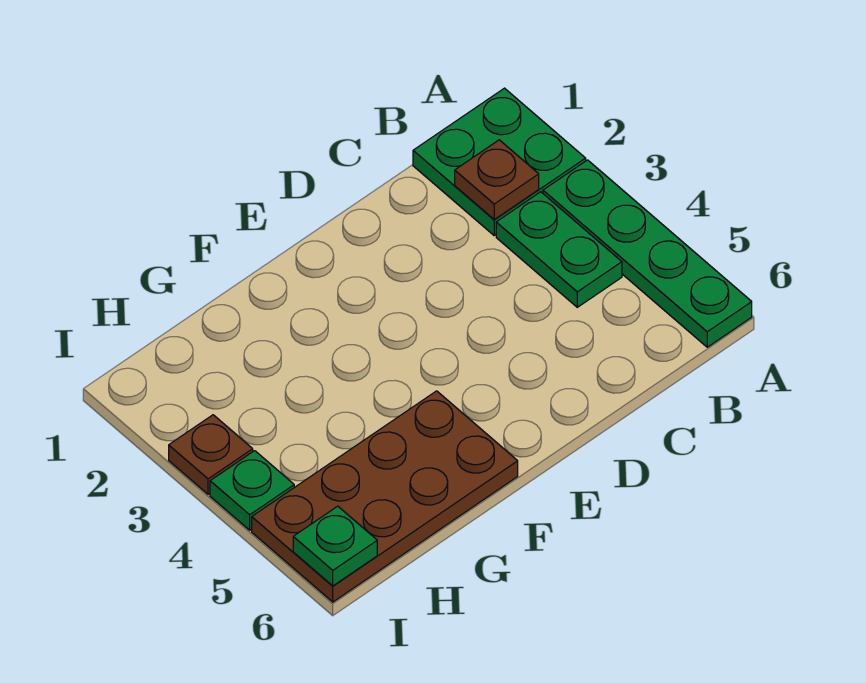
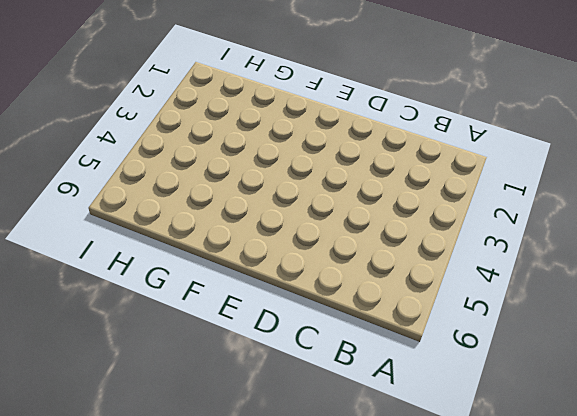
none -> green 2x2 plate [413,88,586,235]
none -> green 1x4 plate [543,160,752,347]

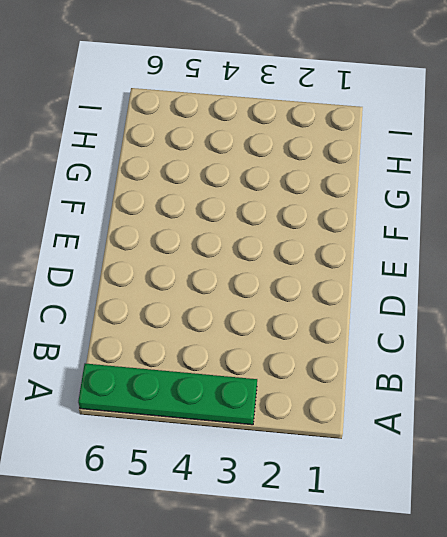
none -> green 2x2 plate [413,88,586,235]
none -> green 1x2 plate [496,192,622,307]

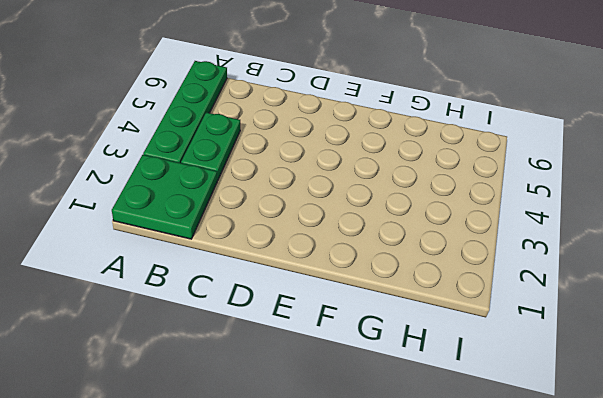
none -> brown 2x4 plate [252,391,518,602]
none -> brown 1x1 plate [169,415,253,494]

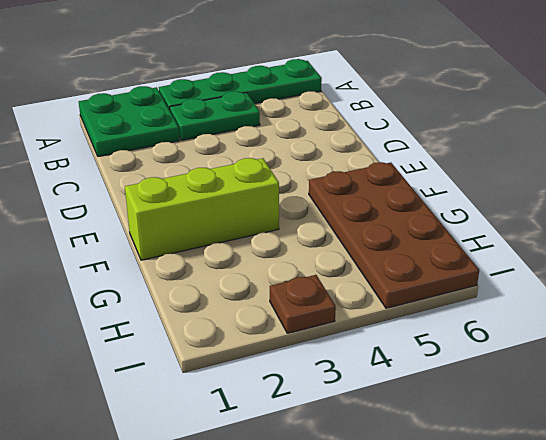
lime 1x3 brick [125,158,279,260] -> none
none -> green 1x1 plate [210,451,294,530]
none -> brown 1x1 plate [455,140,539,219]

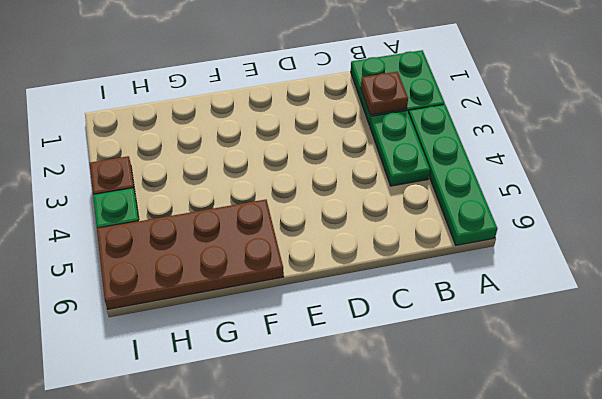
none -> green 1x1 plate [293,506,377,586]

